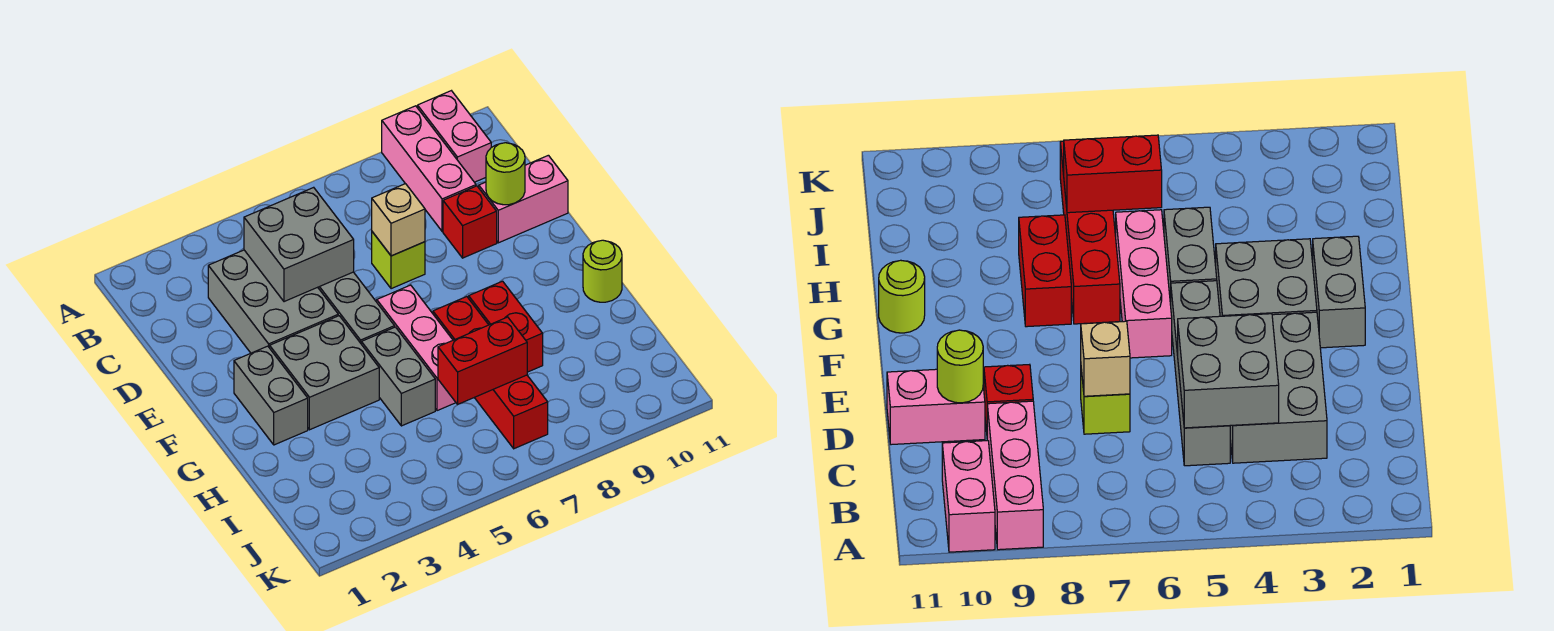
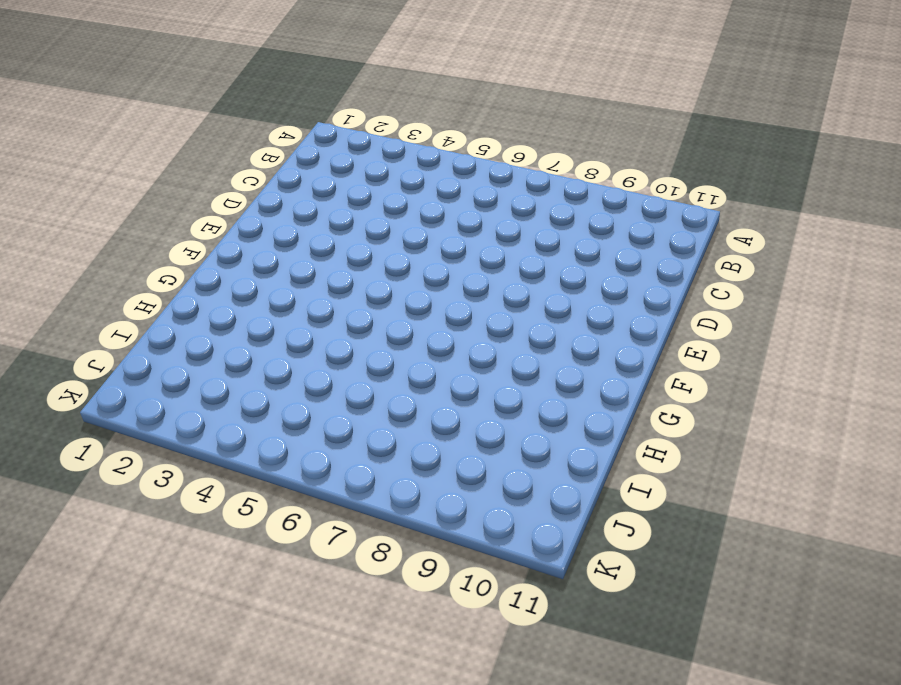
none -> pink 1x3 brick [382,106,476,231]
none -> pink 1x2 brick [418,91,491,182]
none -> grey 2x3 brick [208,250,338,353]

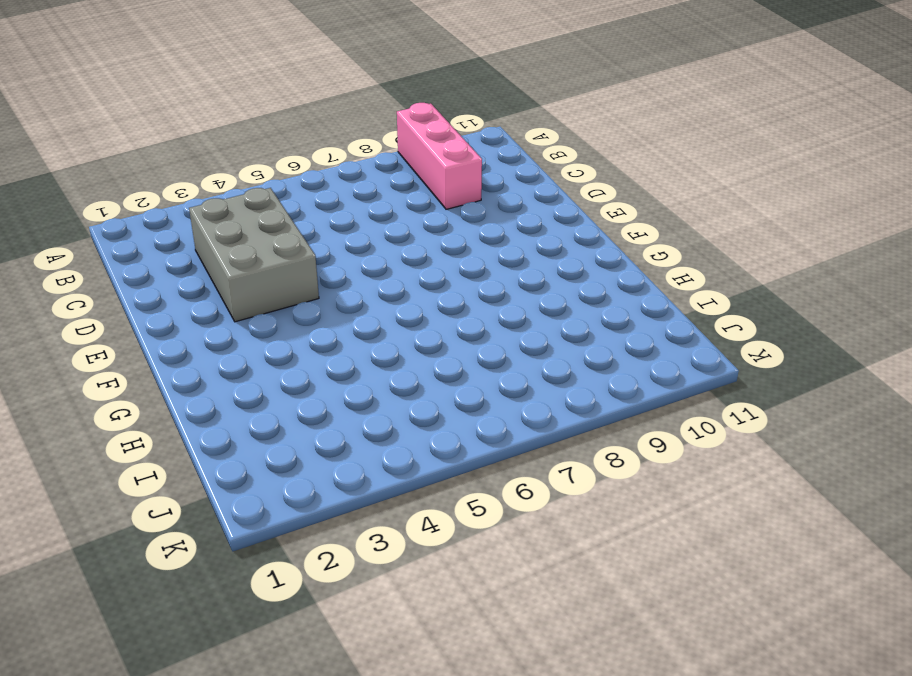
none -> pink 1x2 brick [418,91,491,182]
none -> grey 1x4 brick [318,272,395,343]
none -> lime 1x1 brick [372,232,425,289]

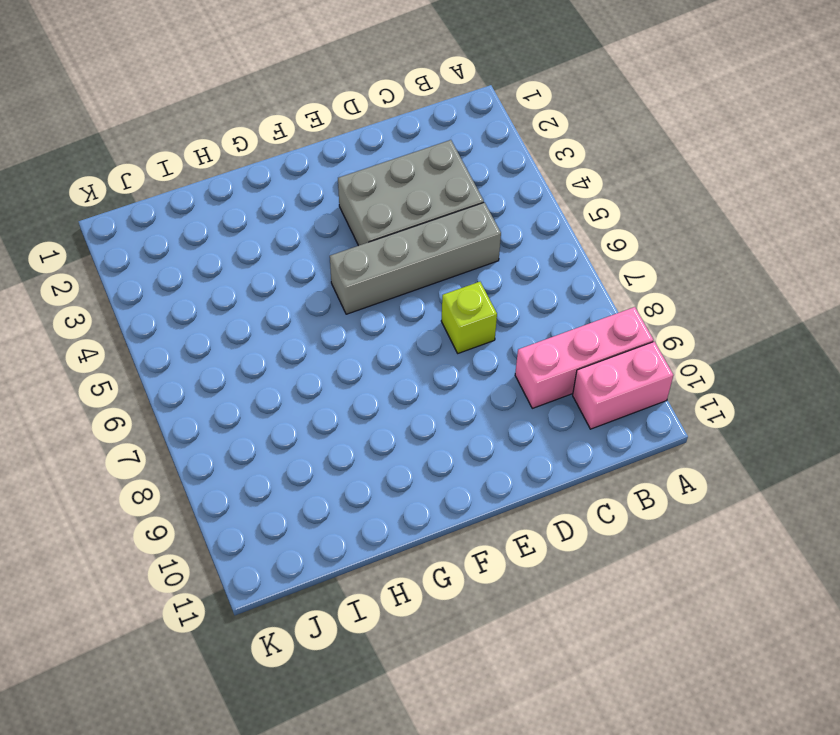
none -> red 1x1 brick [443,186,497,258]
none -> pink 1x2 brick [479,155,568,243]
none -> grey 1x2 brick [234,346,308,445]

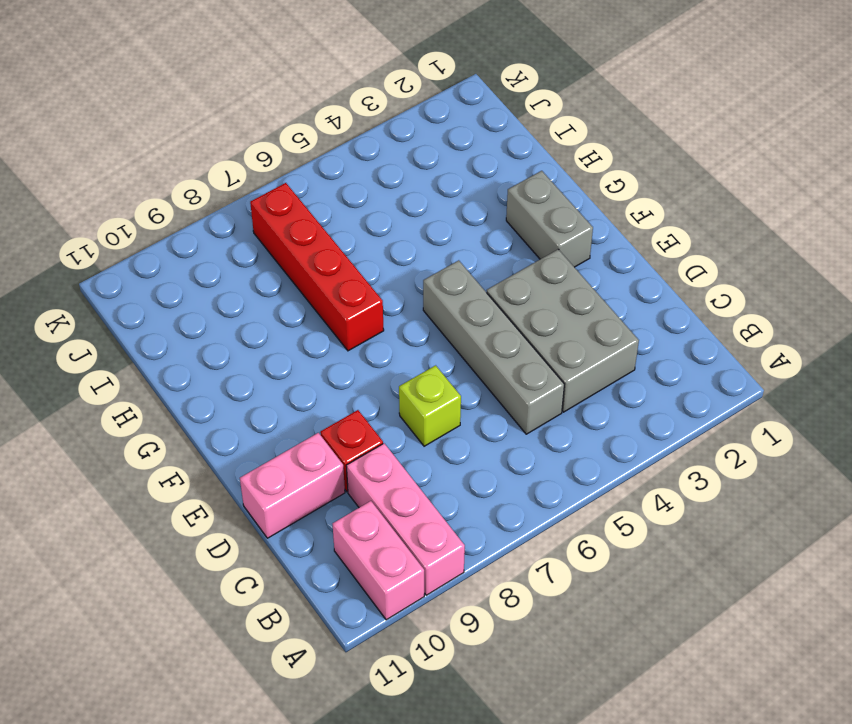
none -> grey 2x2 brick [270,316,379,430]
none -> pink 1x3 brick [377,285,456,411]
none -> grey 1x2 brick [361,327,435,426]

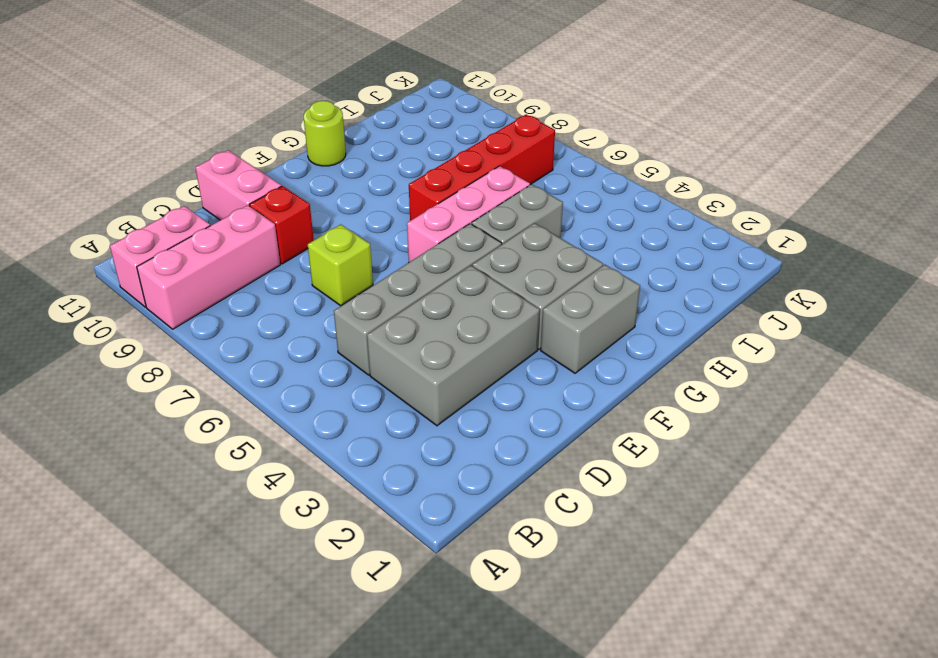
none -> red 1x2 brick [469,281,543,372]
none -> grey 2x2 brick [244,187,354,302]
none -> tan 1x1 brick [372,184,425,256]

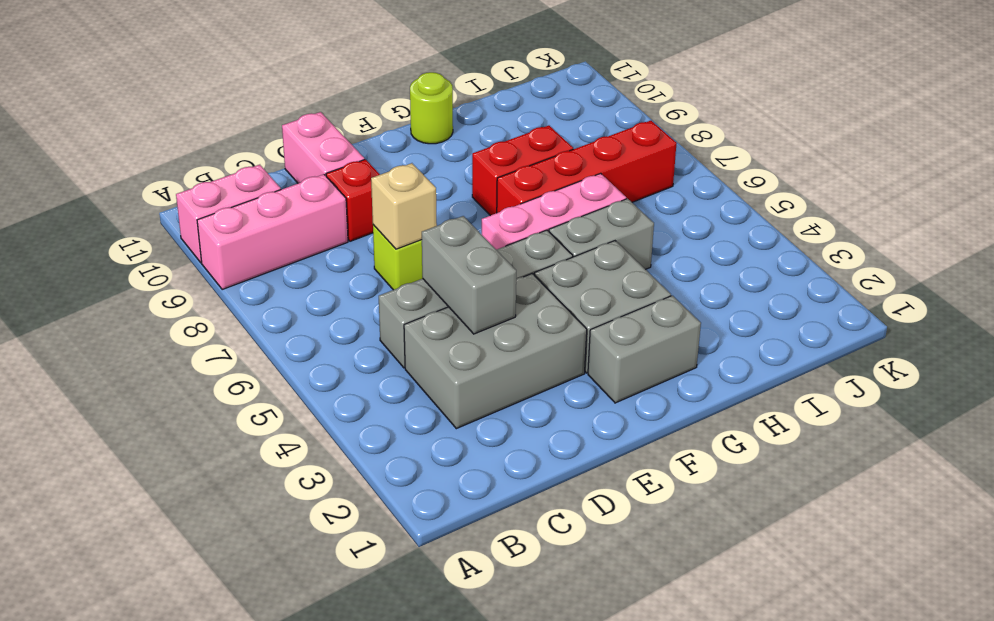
grey 1x2 brick [422,216,516,334] -> grey 2x2 brick [244,187,354,302]
none -> lime 1x1 round brick [486,143,525,205]
none -> red 1x2 brick [438,317,527,405]

